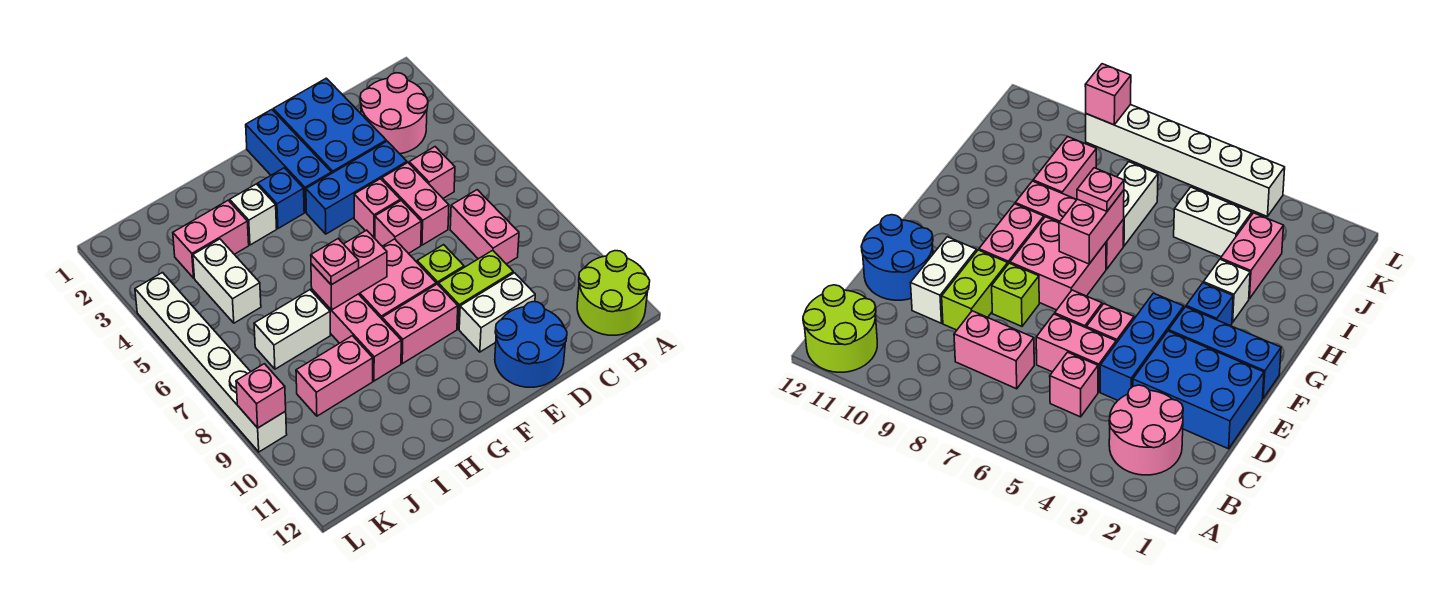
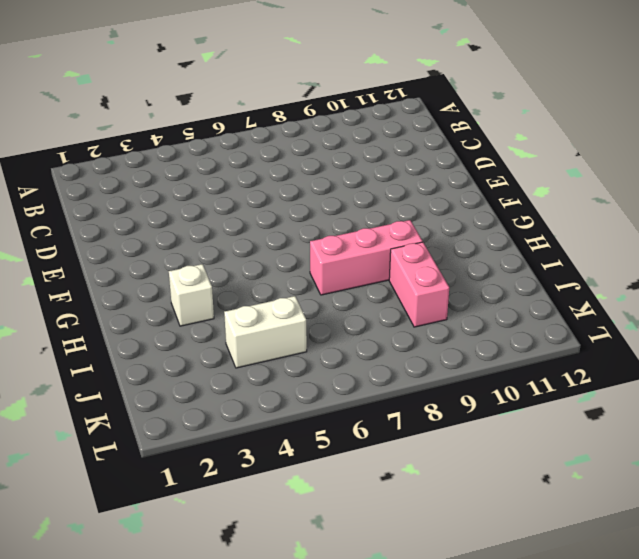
none -> lime 2x2 round brick [577,251,650,335]
none -> pink 2x2 round brick [360,73,428,154]
none -> pink 1x1 brick [409,147,455,198]

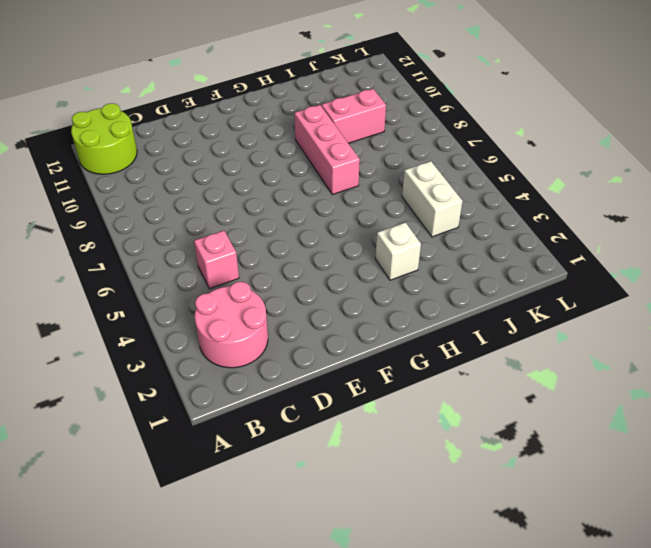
none -> pink 1x2 brick [450,190,519,264]
none -> blue 2x3 brick [273,78,386,173]
none -> blue 1x3 brick [306,141,407,234]

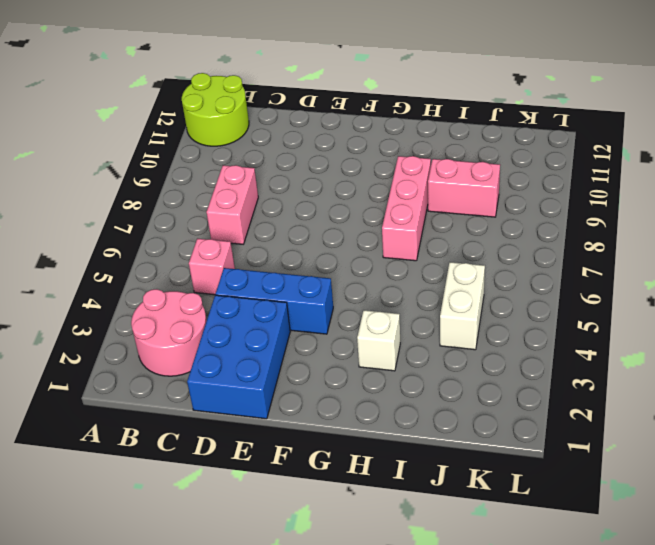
none -> pink 1x2 brick [382,163,449,245]
none -> lime 1x2 brick [439,250,513,329]
none -> white 1x2 brick [459,273,535,352]

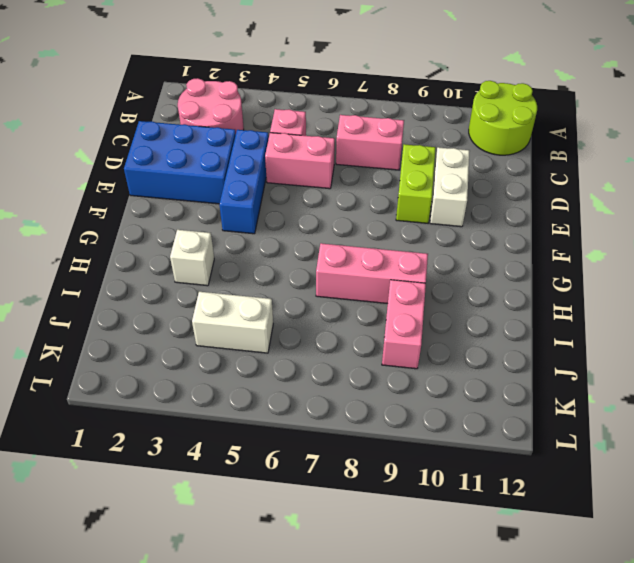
none -> blue 2x2 round brick [495,302,567,387]
none -> pink 1x1 brick [354,179,400,238]
none -> pink 1x1 brick [375,200,421,253]

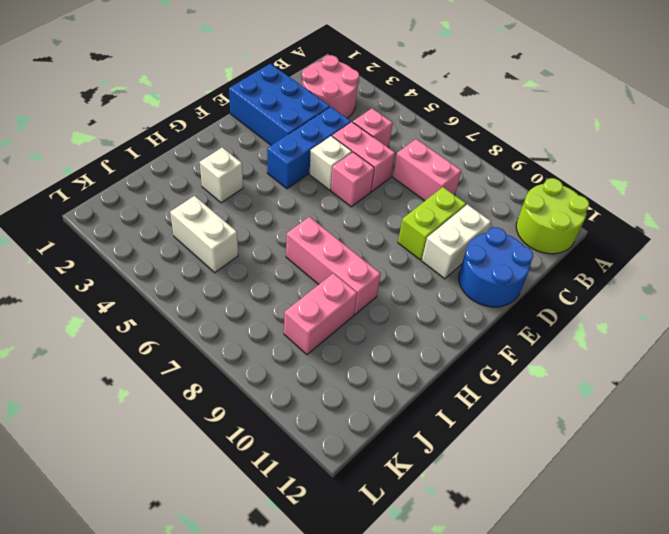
white 1x1 brick [309,136,352,190] -> pink 1x1 brick [354,179,400,238]
none -> lime 1x1 brick [417,245,464,285]
none -> blue 1x3 brick [246,110,331,212]
none -> pink 2x2 brick [359,239,436,319]

